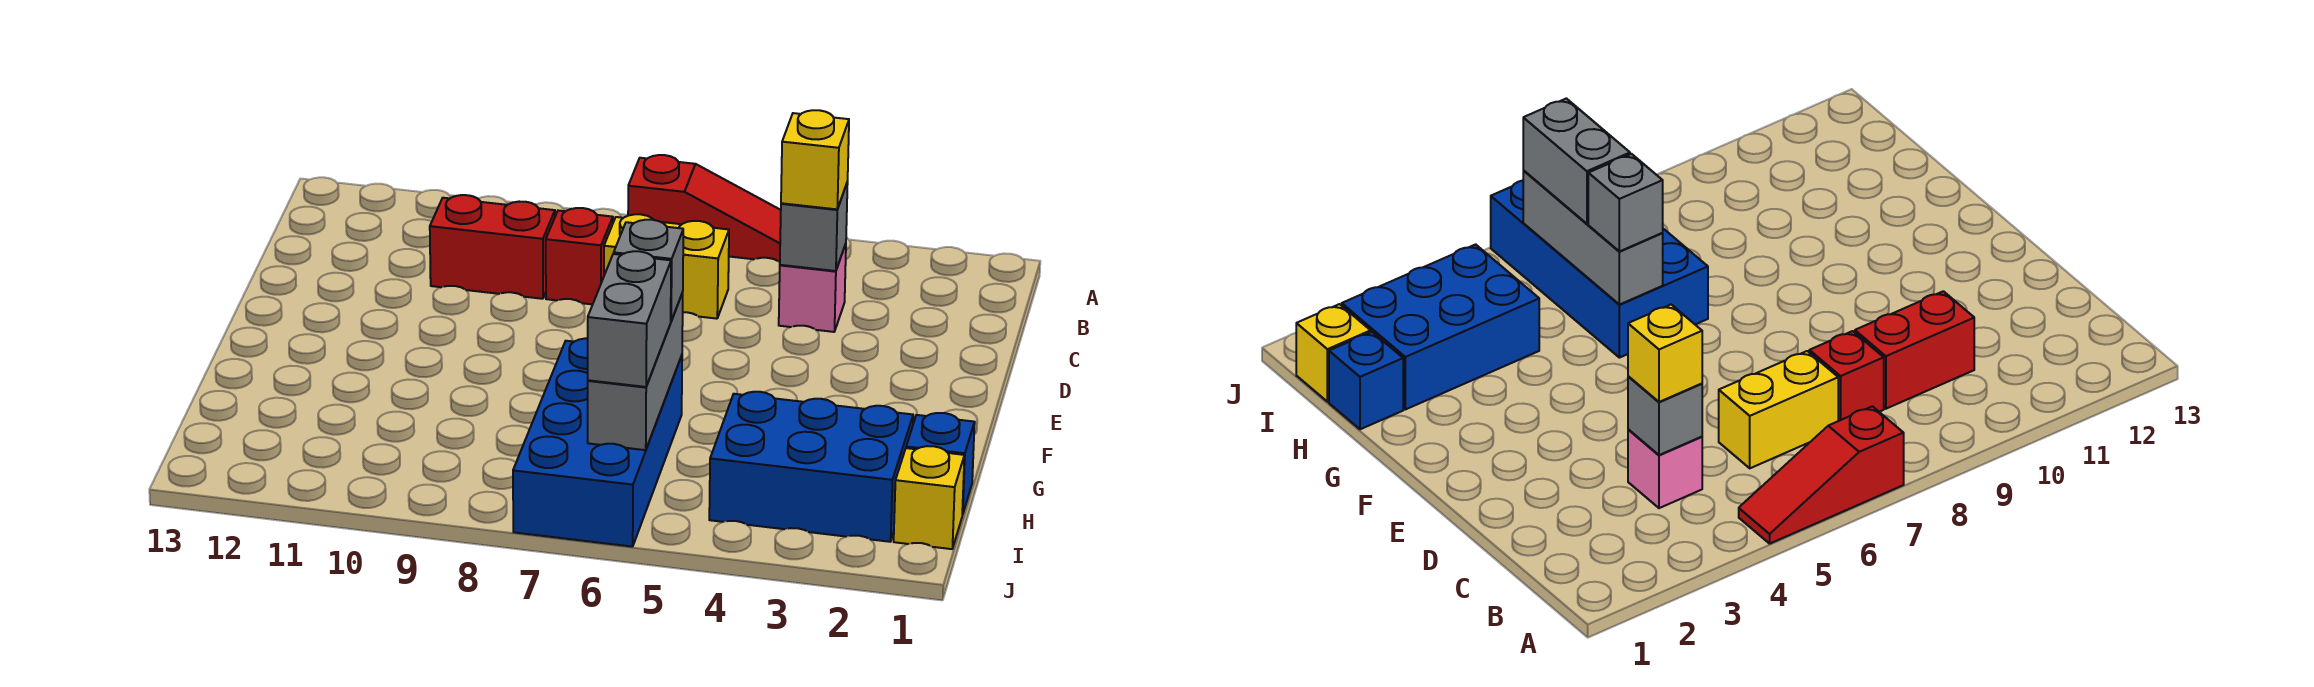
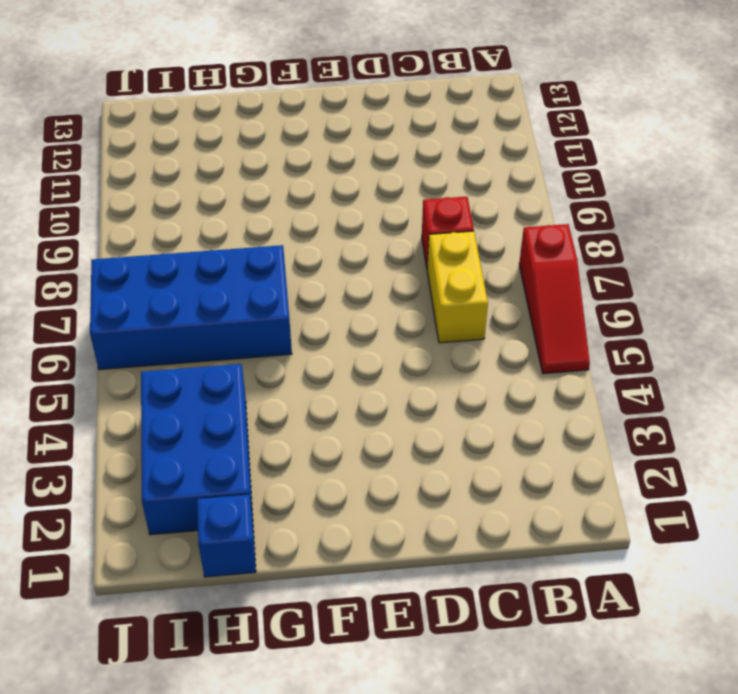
none -> pink 1x1 brick [779,244,846,332]
none -> red 1x2 brick [430,195,555,299]
none -> yellow 1x1 brick [894,446,964,549]

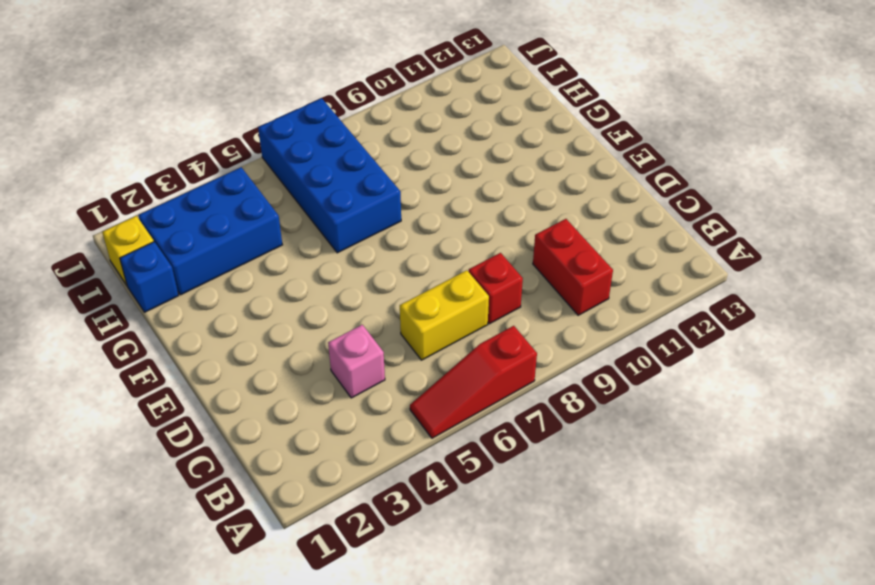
red 1x2 brick [533,219,613,315] -> red 1x2 brick turned to [430,195,555,299]
none -> grey 1x1 brick [780,182,848,271]
none -> grey 1x3 brick [588,293,683,450]
none -> yellow 1x1 brick [781,110,849,209]

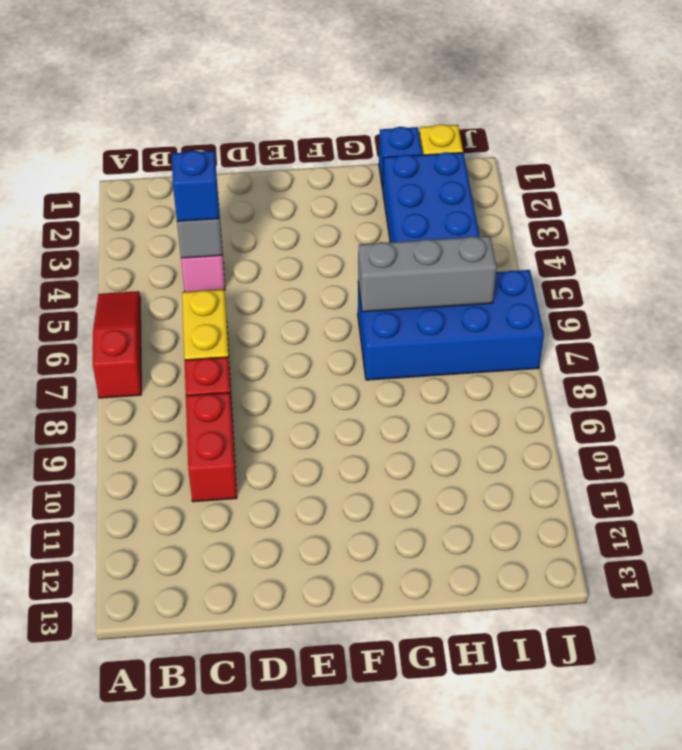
blue 1x1 brick [172,150,219,221] -> yellow 1x1 brick [781,110,849,209]
none -> grey 1x1 brick [614,220,683,320]
none -> grey 1x2 brick [588,251,671,387]

